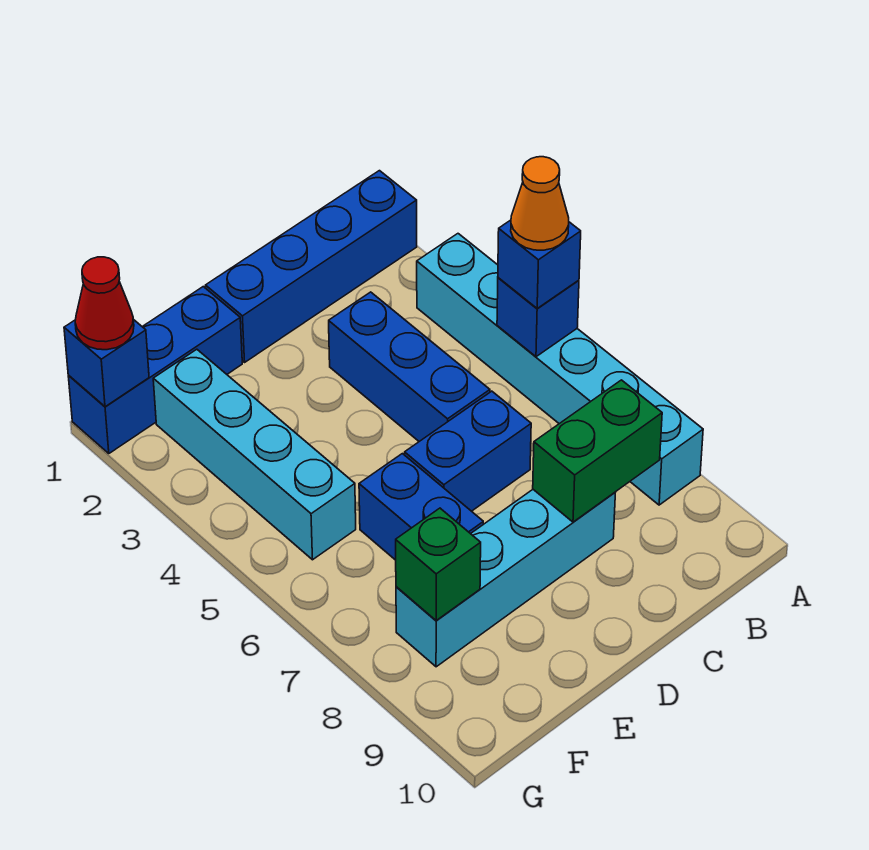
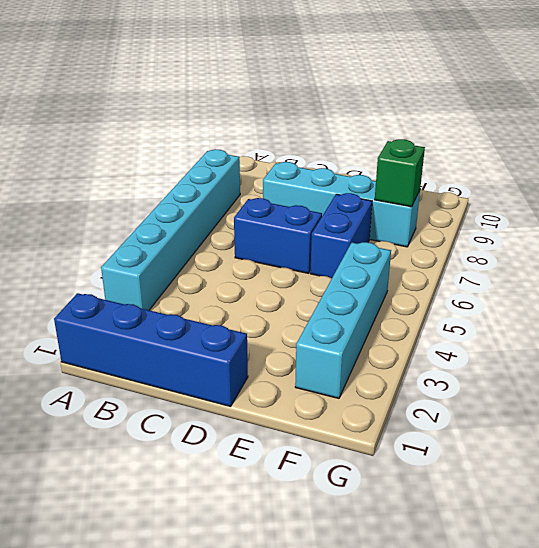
none -> blue 1x3 brick [329,292,490,441]
none -> blue 1x3 brick [68,287,242,454]
none -> blue 1x1 brick [497,278,579,357]

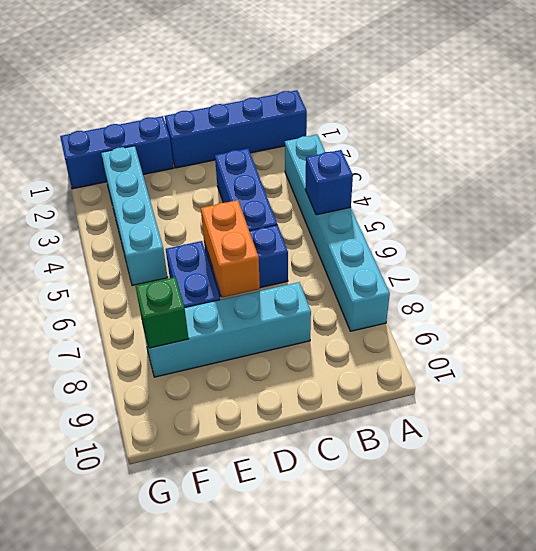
orange 1x2 brick [201,200,260,297] -> none
none -> green 1x2 brick [533,380,662,522]
none -> blue 1x1 brick [64,319,149,407]
none -> blue 1x1 brick [498,220,581,309]

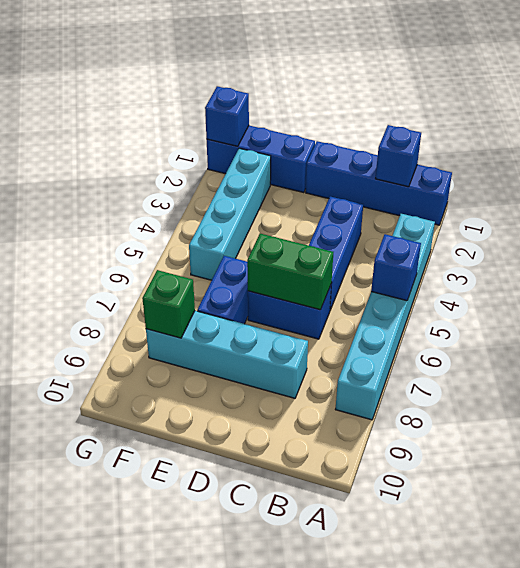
blue 1x1 brick [376,125,421,187] -> blue 1x1 brick moved to [498,220,581,309]
green 1x2 brick [247,234,333,310] -> green 1x2 brick moved to [533,380,662,522]
none -> red 1x1 cone [75,257,134,350]
none -> orange 1x1 cone [511,157,569,250]

